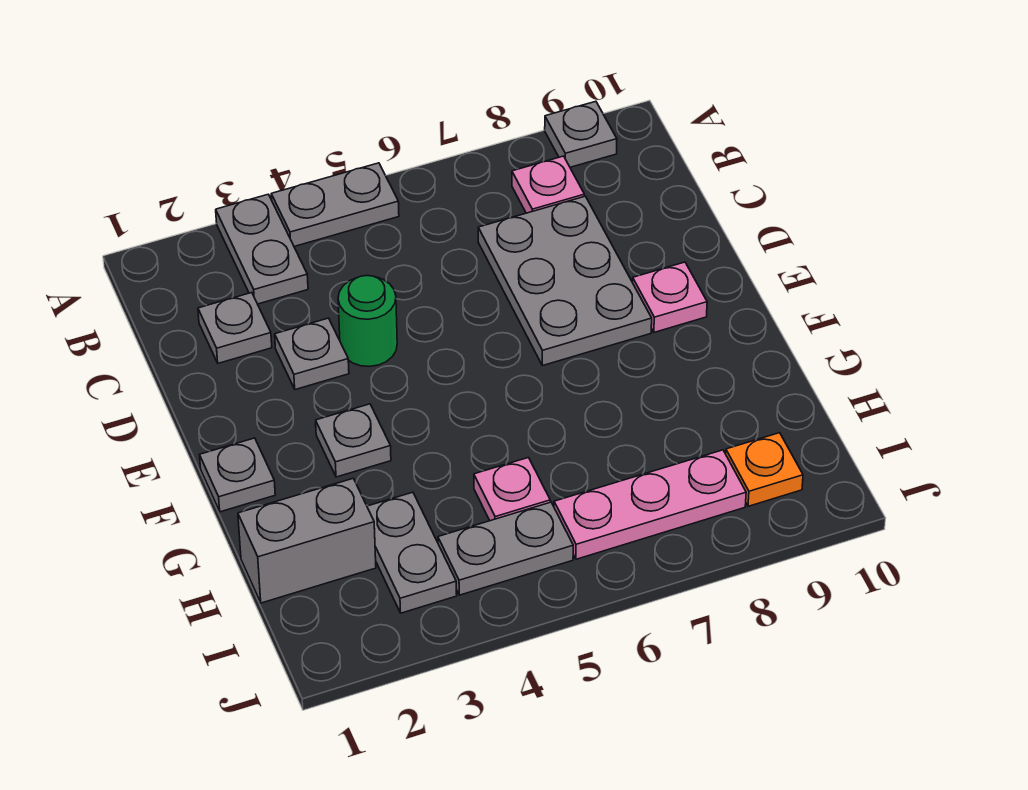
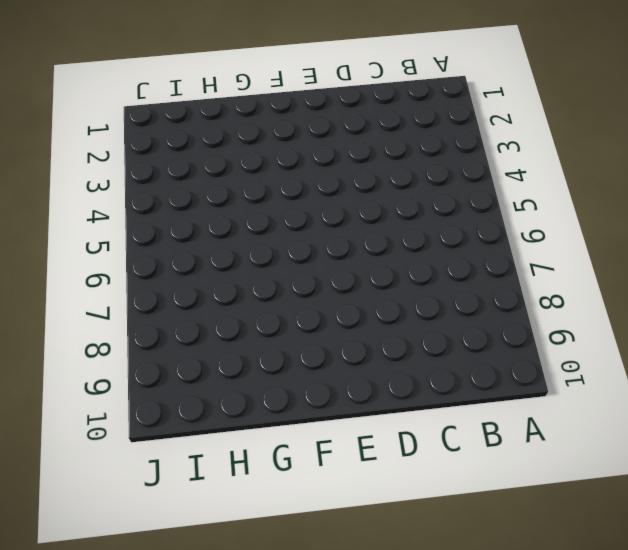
none -> grey 1x2 plate [216,194,308,304]
none -> grey 1x2 plate [271,163,399,246]
none -> grey 1x1 plate [545,101,617,167]

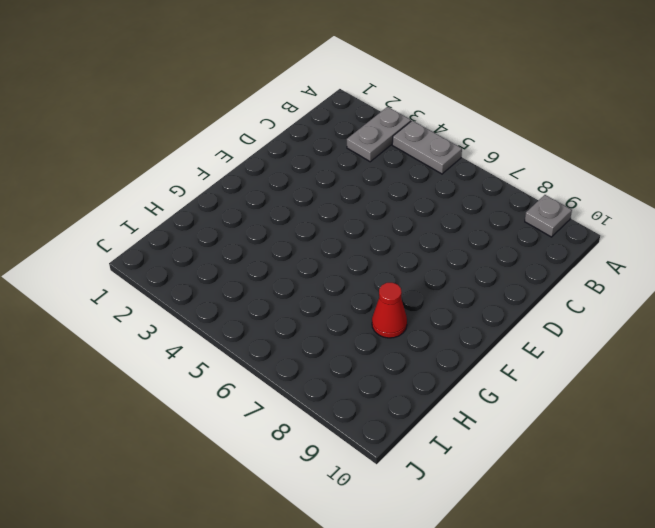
red 1x1 cone [372,283,407,338] -> none
none -> pink 1x1 plate [512,156,584,213]
none -> grey 1x1 plate [198,293,272,363]
none -> grey 2x3 plate [478,196,652,366]

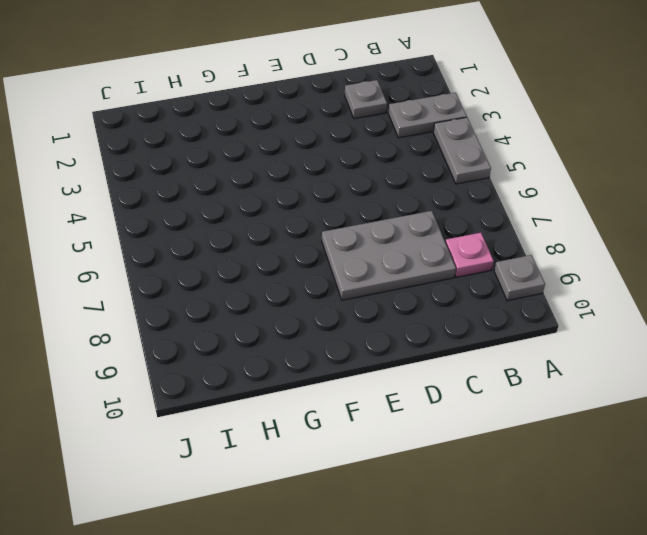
none -> grey 1x1 plate [275,318,349,390]
none -> green 1x1 round brick [338,275,397,367]
none -> pink 1x1 plate [633,262,707,332]

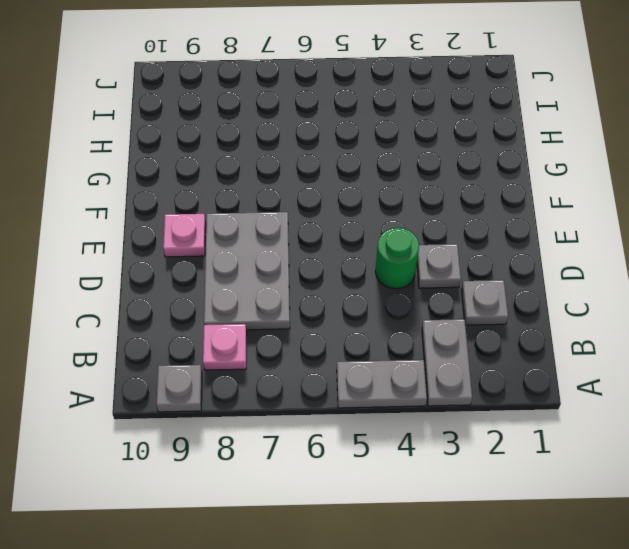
none -> grey 1x1 plate [200,438,275,512]
none -> grey 1x1 plate [316,404,391,477]
none -> grey 1x2 brick [238,478,376,603]

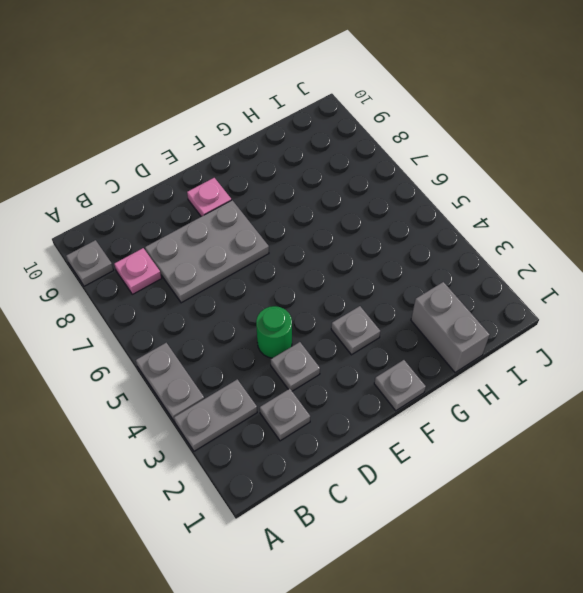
none -> grey 1x2 plate [367,492,457,613]
none -> pink 1x1 plate [474,458,550,521]
none -> grey 1x2 plate [438,502,573,595]

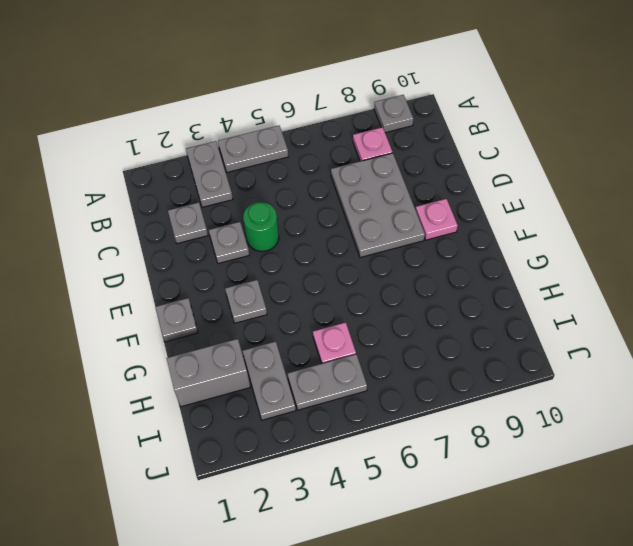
none -> pink 1x3 plate [554,450,746,559]
none -> orange 1x1 plate [726,433,803,506]

